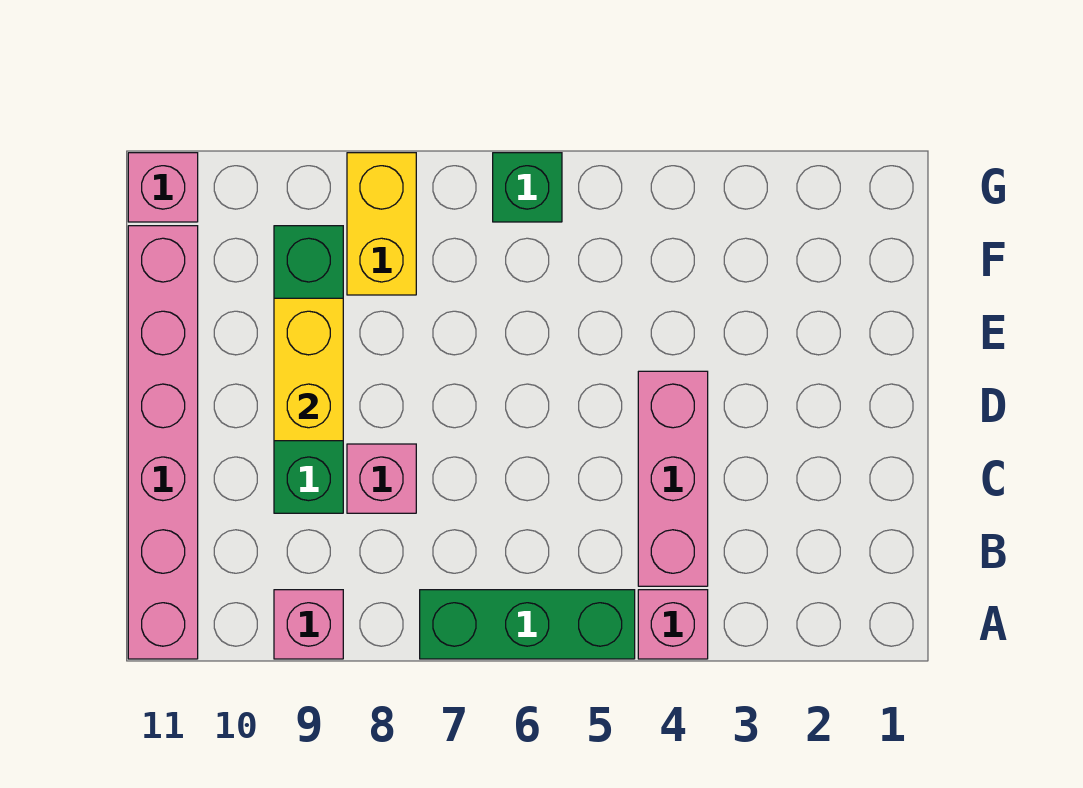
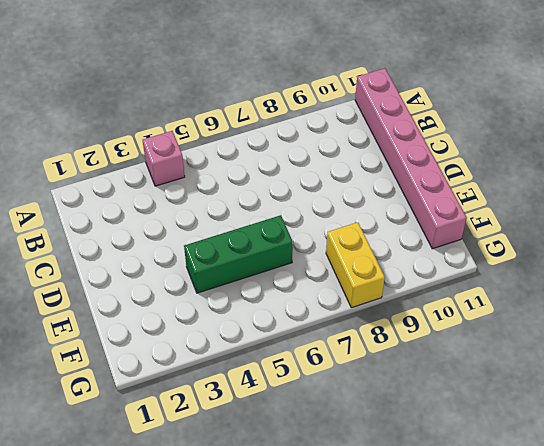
green 1x3 brick [184,215,293,293] -> green 1x3 brick moved to [420,590,635,659]
none -> pink 1x1 brick [274,590,343,659]
none -> pink 1x3 brick [638,371,708,586]

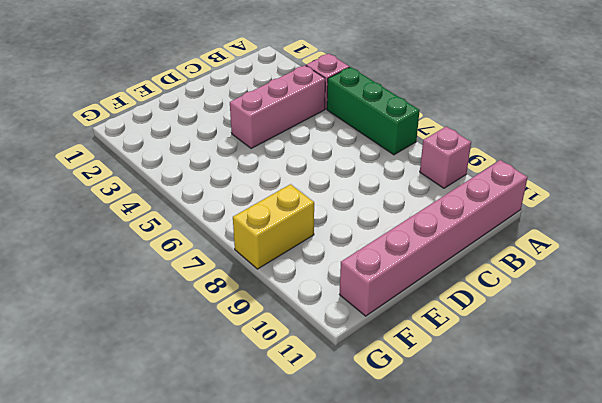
none -> pink 1x1 brick [347,444,416,513]
none -> green 1x4 brick [274,226,343,513]

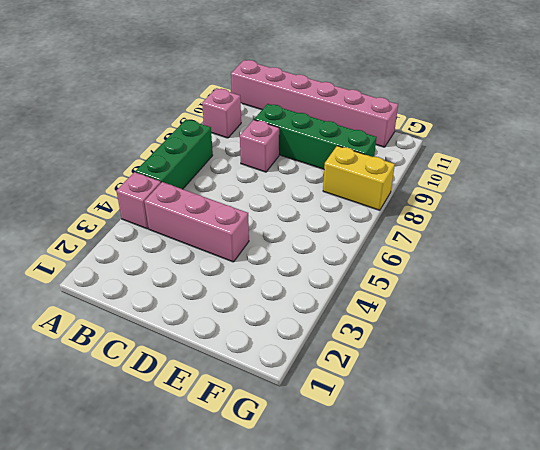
none -> green 1x1 brick [493,153,562,222]
none -> pink 1x1 brick [128,153,198,222]

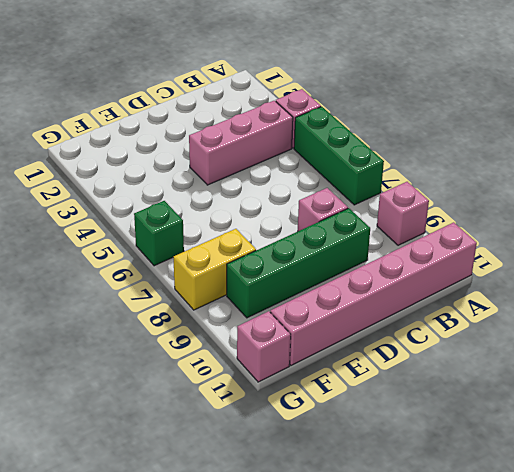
none -> yellow 1x2 brick [274,298,343,441]

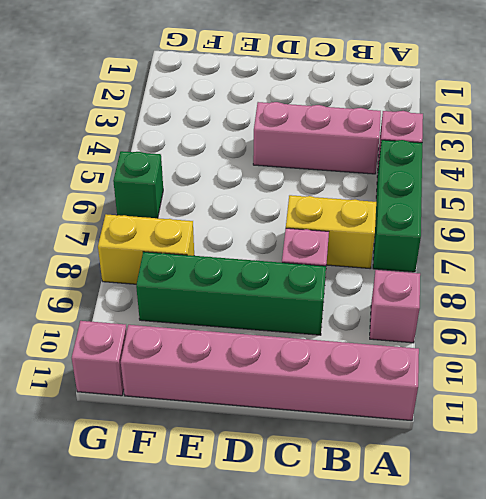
yellow 1x2 brick [286,195,376,269] -> yellow 1x2 brick moved to [274,298,343,441]

